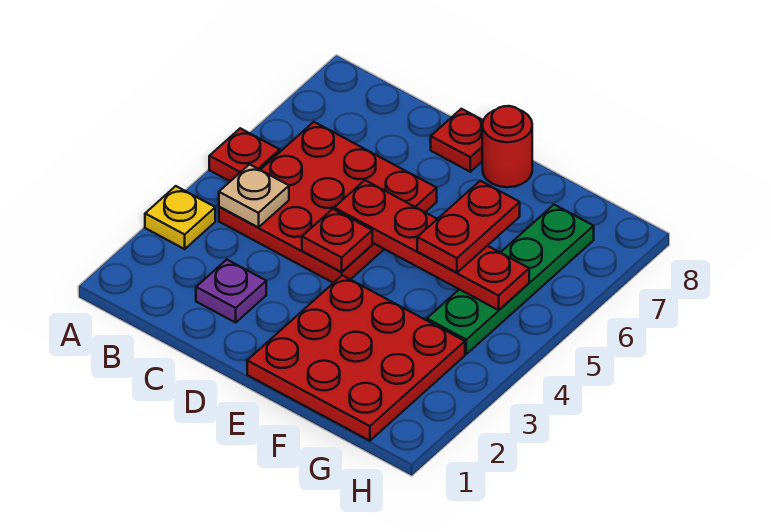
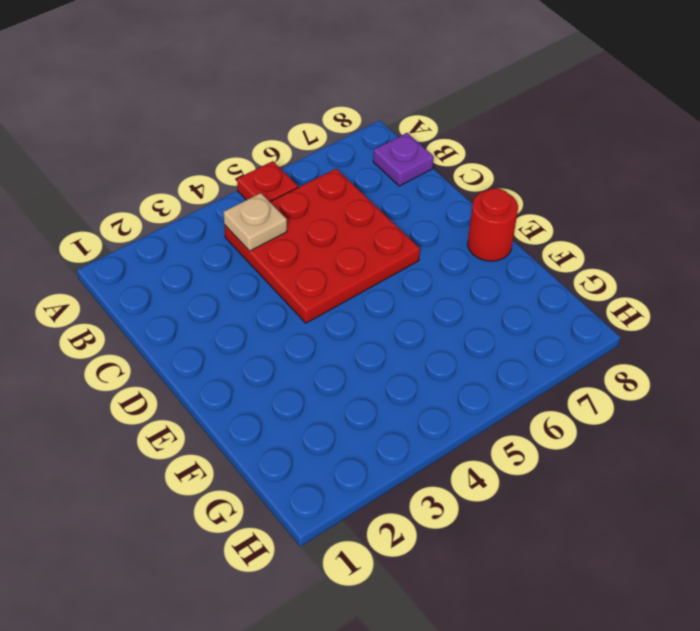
purple 1x1 plate [373,133,434,186] -> purple 1x1 plate moved to [196,260,266,323]
none -> yellow 1x1 plate [145,186,215,249]
none -> red 1x1 plate [431,109,483,172]
none -> red 3x3 plate [247,275,465,441]

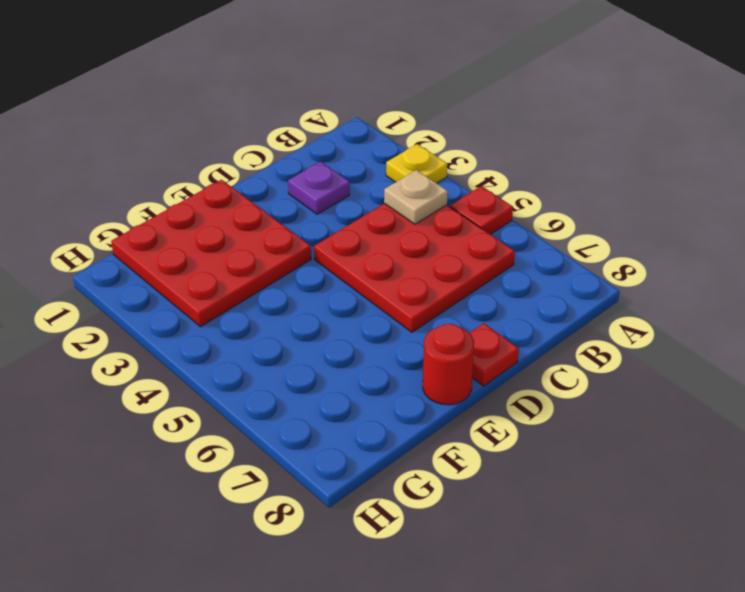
none -> green 1x4 plate [427,205,594,354]
none -> red 1x1 plate [302,209,372,272]
none -> red 1x4 plate [334,180,529,310]

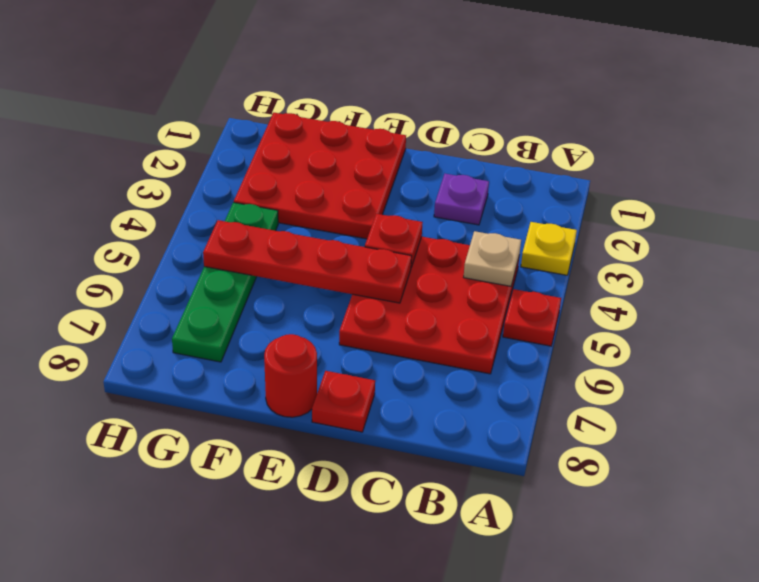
none -> red 1x2 plate [417,181,520,273]

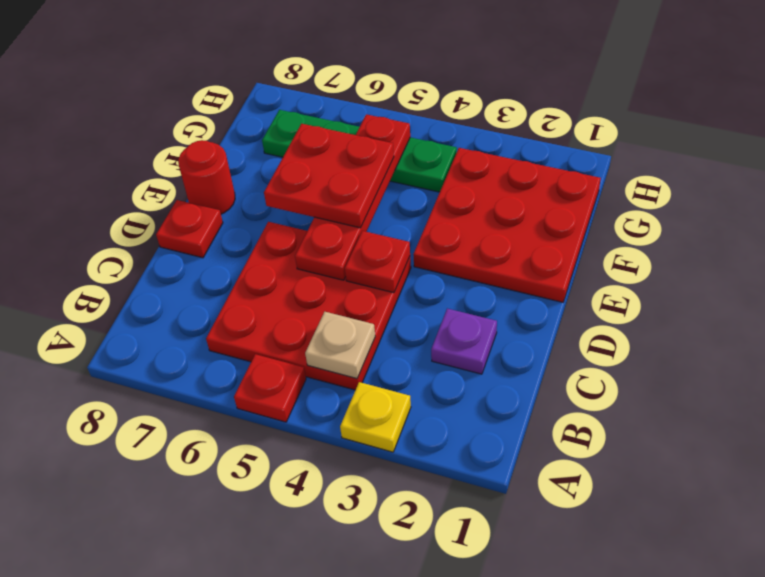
red 2x2 plate [264,124,394,228] -> red 1x2 plate [417,181,520,273]

